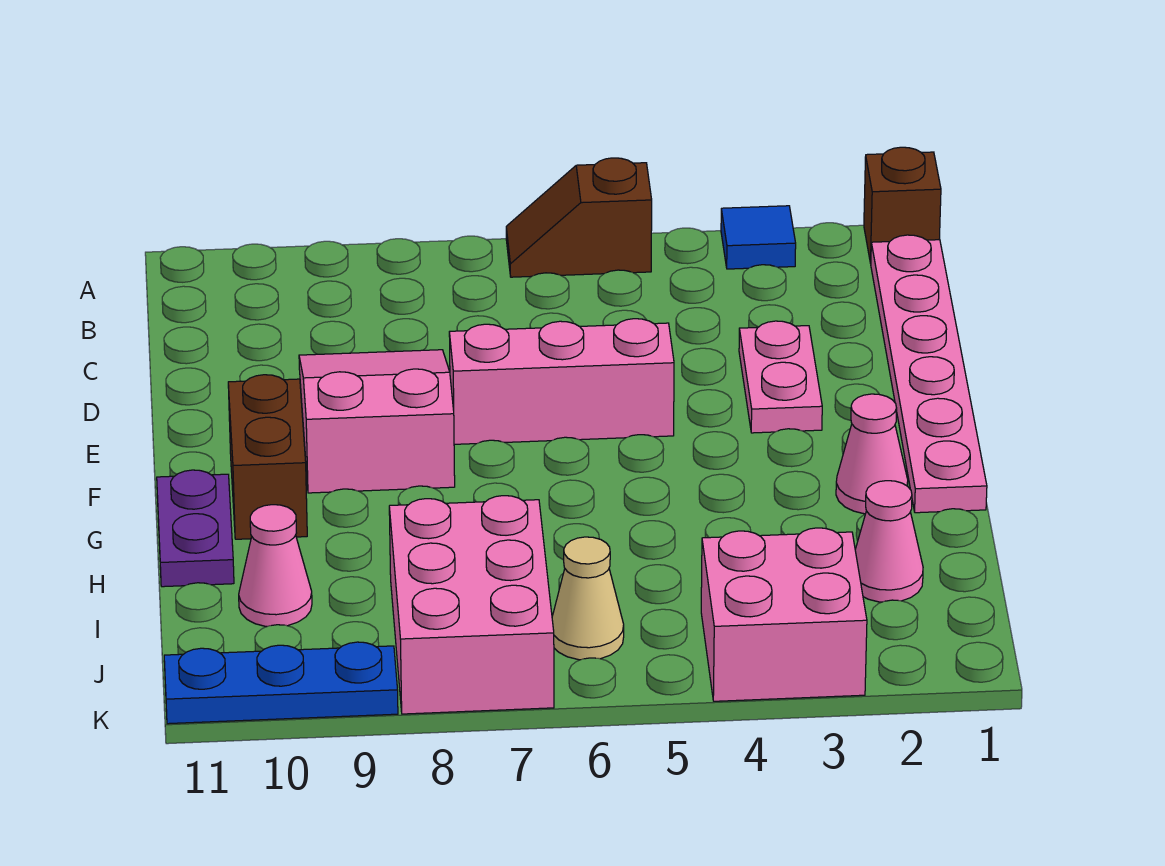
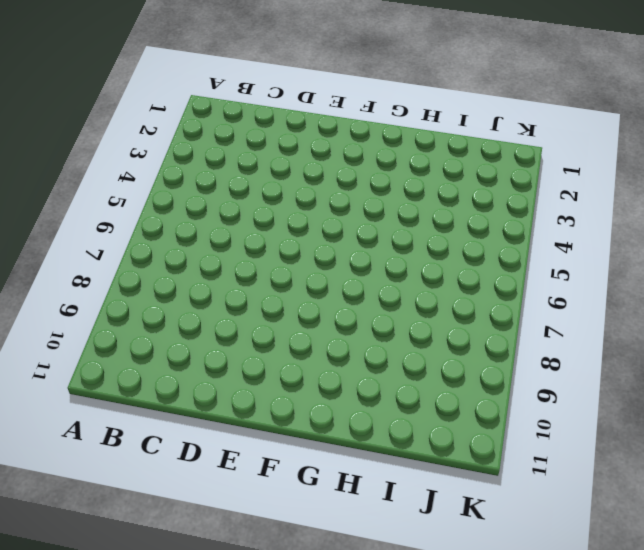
none -> brown 1x1 brick [864,147,941,263]
none -> blue 1x1 tile [721,206,796,269]
none -> brown 1x2 slope [506,158,652,277]

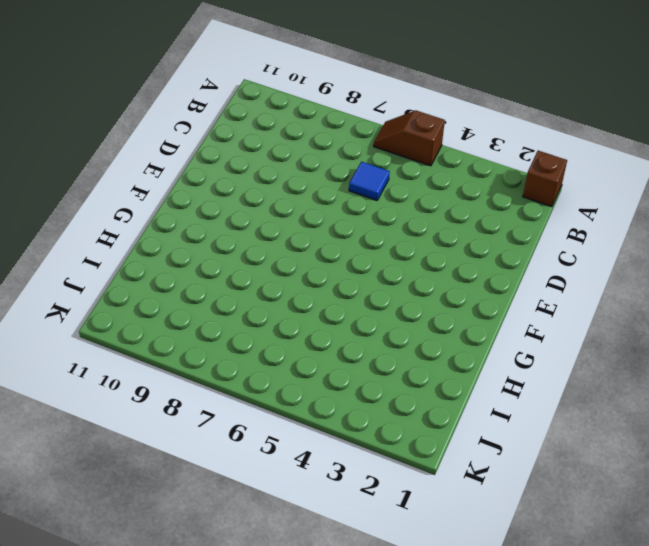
blue 1x1 tile [349,162,390,200] -> blue 1x1 tile moved to [721,206,796,269]
none -> pink 1x6 plate [871,235,987,513]
none -> pink 1x2 plate [739,321,822,433]
none -> pink 2x3 slope [299,350,455,493]

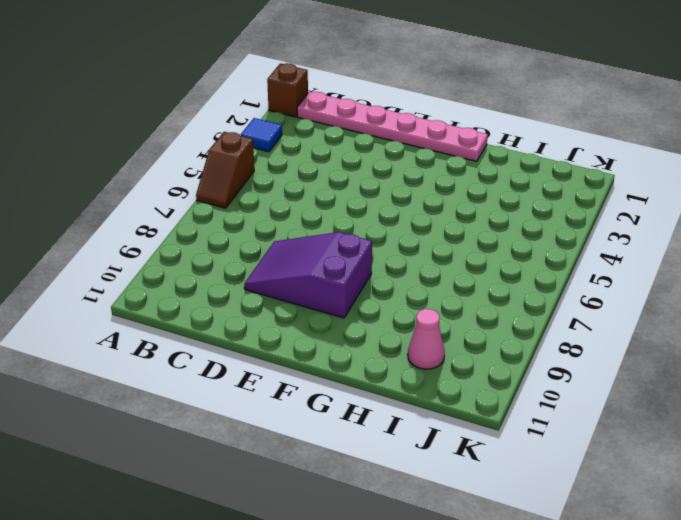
purple 2x3 slope [244,232,372,318] -> pink 2x3 slope [299,350,455,493]
none -> pink 1x2 plate [739,321,822,433]
none -> pink 1x3 brick [449,319,674,444]
none -> brown 1x2 brick [228,375,307,539]

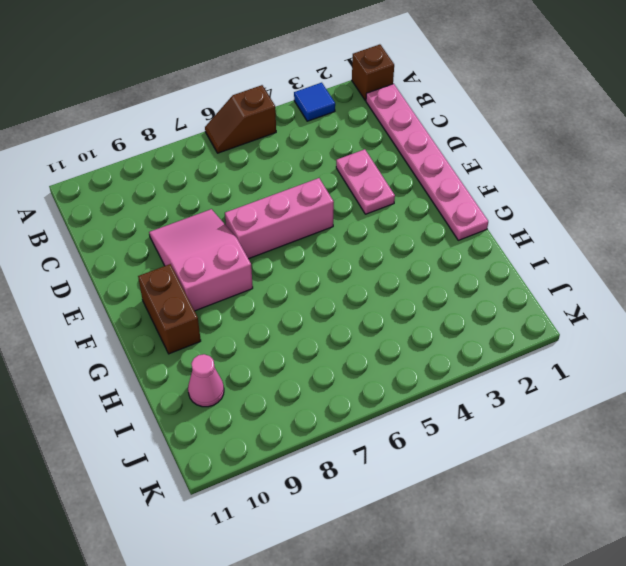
none -> pink 1x1 cone [836,394,908,514]
none -> purple 1x2 plate [157,470,234,587]
none -> pink 1x1 cone [855,481,923,602]

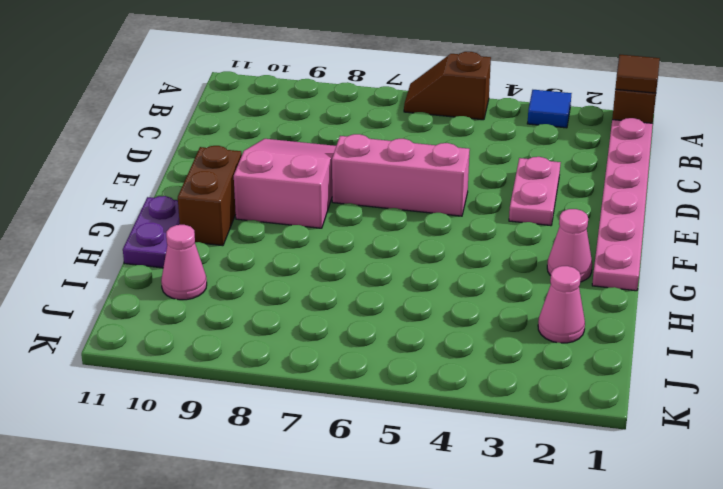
brown 1x1 tile [615,55,660,93] -> none
none -> pink 2x3 brick [389,496,554,714]
none -> pink 2x2 brick [701,528,867,701]
none -> tan 1x1 cone [552,537,624,660]

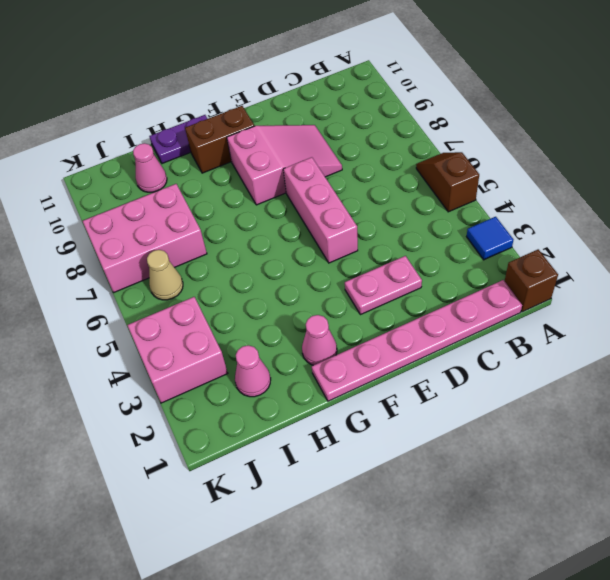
none -> blue 1x3 plate [164,642,398,724]

